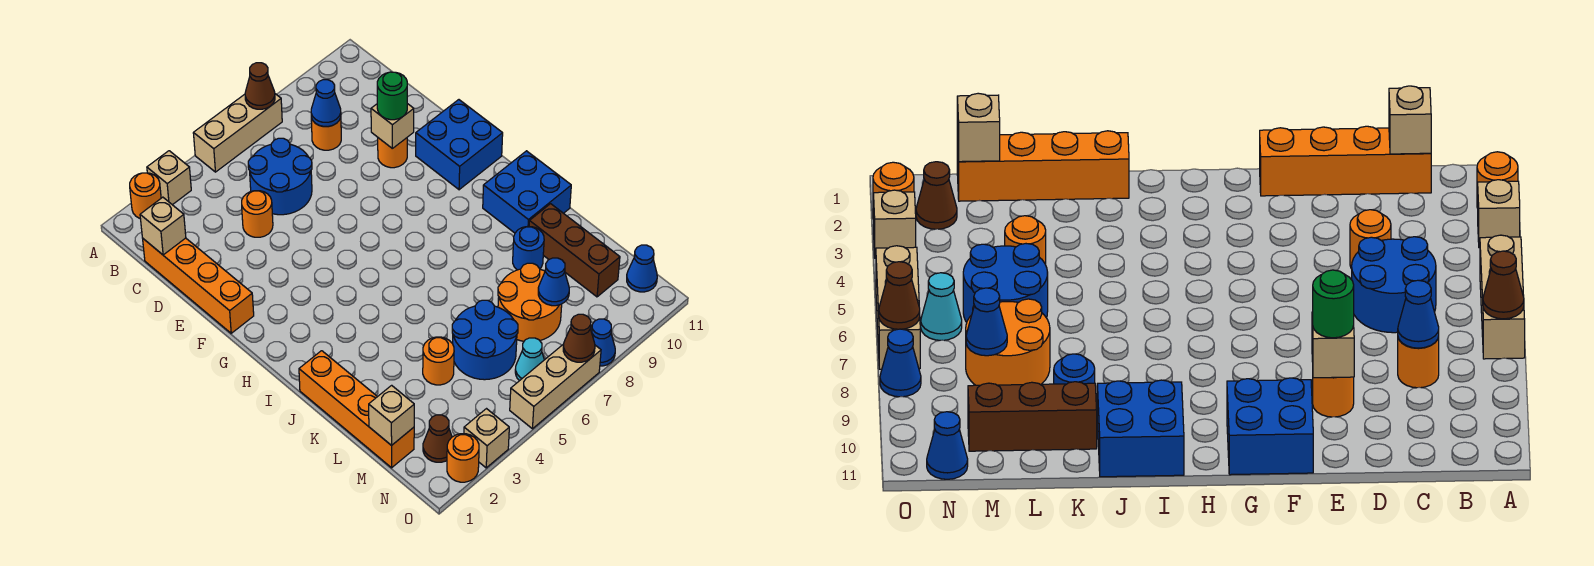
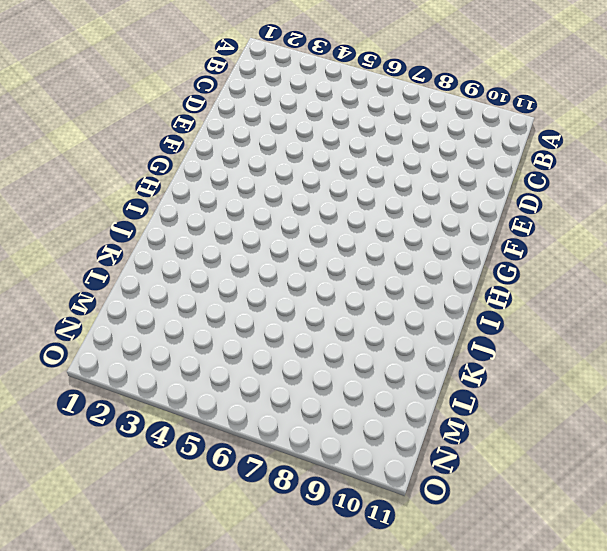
none -> orange 1x1 round brick [130,173,161,218]
none -> tan 1x1 brick [147,151,191,205]
none -> tan 1x3 brick [193,94,282,172]
none -> orange 1x4 brick [143,238,254,333]

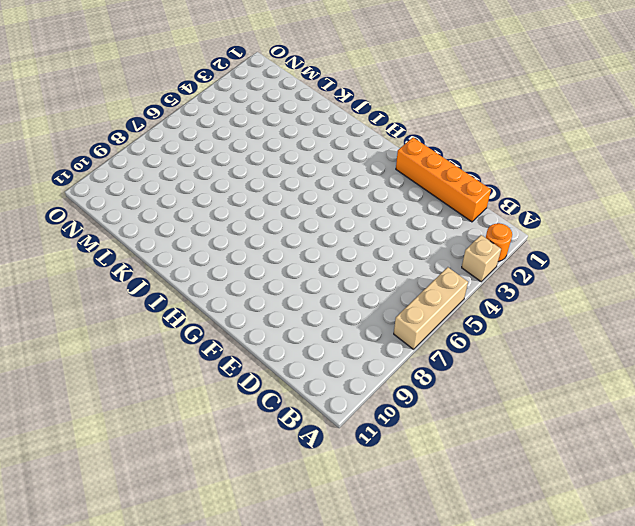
none -> blue 2x2 round brick [248,138,312,215]
none -> orange 1x1 round brick [311,118,341,150]
none -> orange 1x1 round brick [242,191,273,237]
none -> orange 1x1 round brick [378,138,407,168]

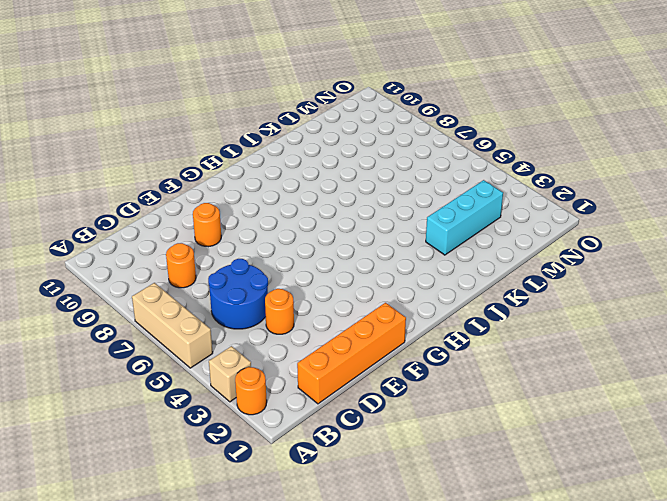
cyan 1x3 brick [426,180,503,255] -> none
none -> blue 2x2 brick [416,100,503,190]
none -> blue 2x2 brick [483,151,571,233]
none -> orange 1x4 brick [299,351,414,468]
none -> blue 1x1 round brick [513,227,544,270]

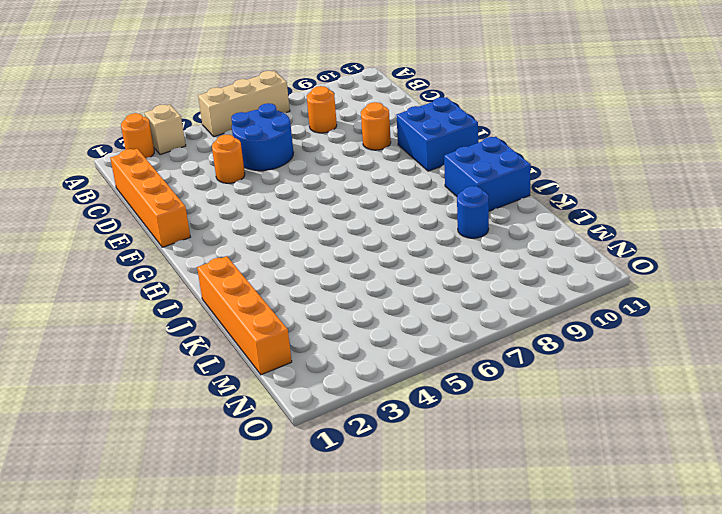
none -> brown 1x3 brick [529,204,620,297]
none -> orange 1x1 round brick [423,337,454,385]
none -> blue 2x2 round brick [452,300,518,380]
none -> orange 2x2 round brick [498,263,562,341]

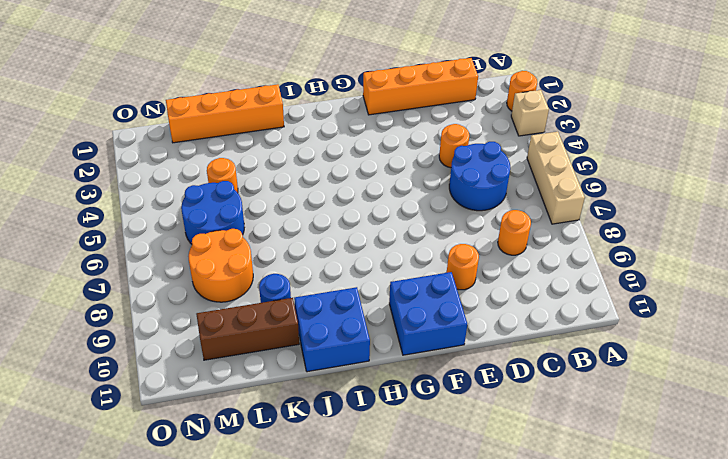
none -> brown 1x1 cone [423,415,452,462]
none -> cyan 1x1 cone [515,338,544,381]
none -> blue 1x1 cone [627,245,657,292]
none -> orange 1x1 round brick [447,434,479,482]

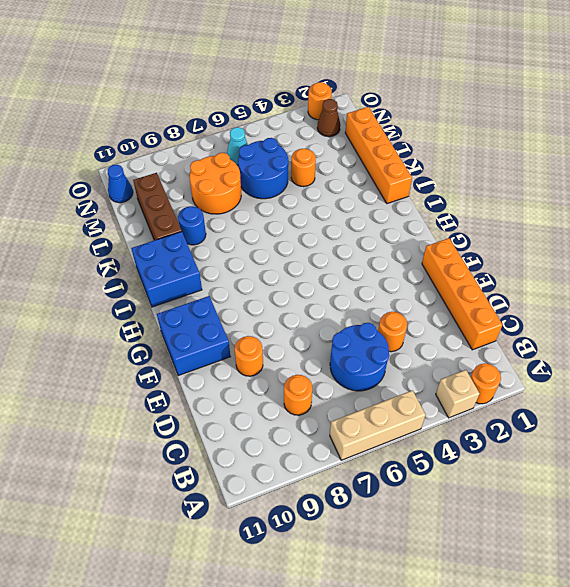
none -> tan 1x1 brick [464,409,509,468]
none -> tan 1x3 brick [510,344,601,429]
none -> blue 1x1 cone [591,319,615,366]
none -> brown 1x1 cone [245,63,275,109]

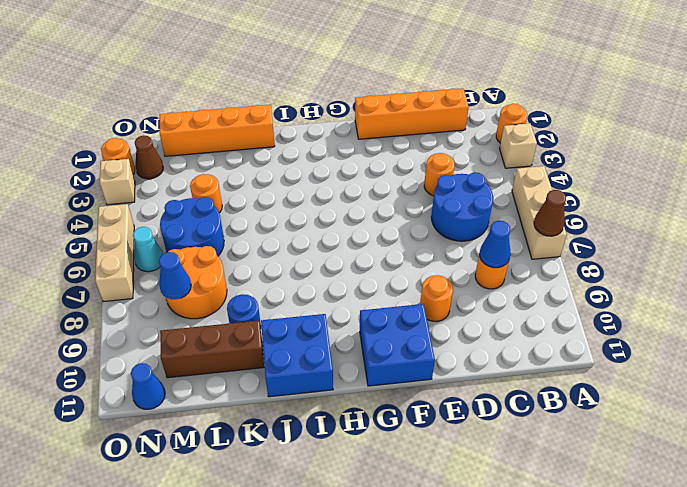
none -> blue 1x1 cone [591,319,615,366]
none -> tan 1x1 brick [140,197,186,255]
none -> tan 1x1 brick [371,104,414,148]
none -> tan 1x1 brick [369,385,414,446]

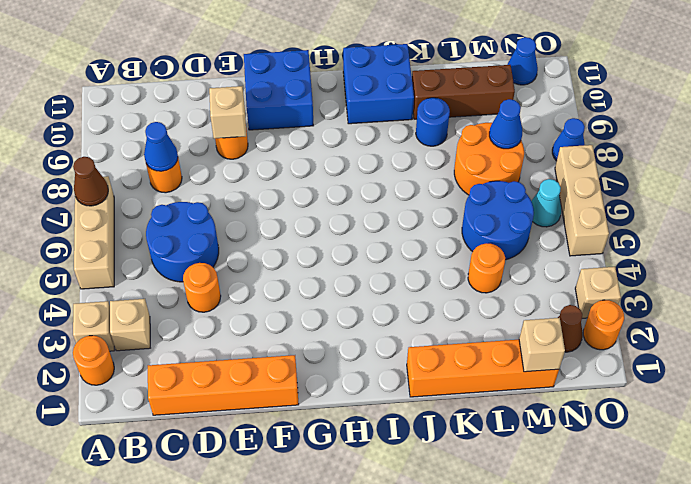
tan 1x1 brick [110,299,150,351] -> tan 1x1 brick moved to [140,197,186,255]
none -> brown 1x1 cone [563,314,595,362]
none -> green 1x1 round brick [377,72,407,120]

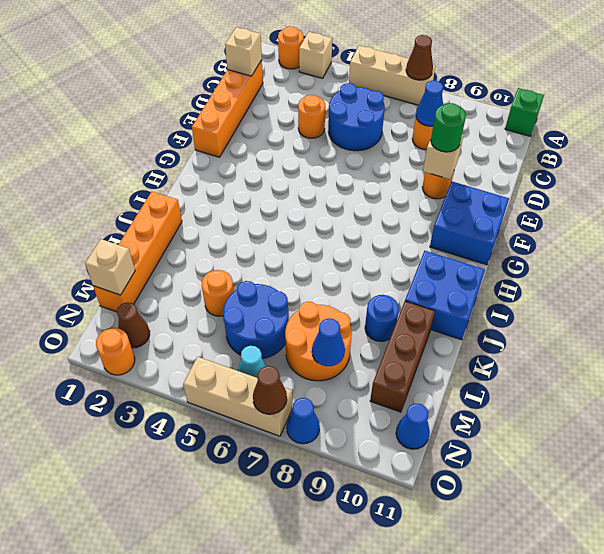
green 1x1 brick [505,88,544,136] -> none
none -> tan 1x1 brick [464,409,509,468]

